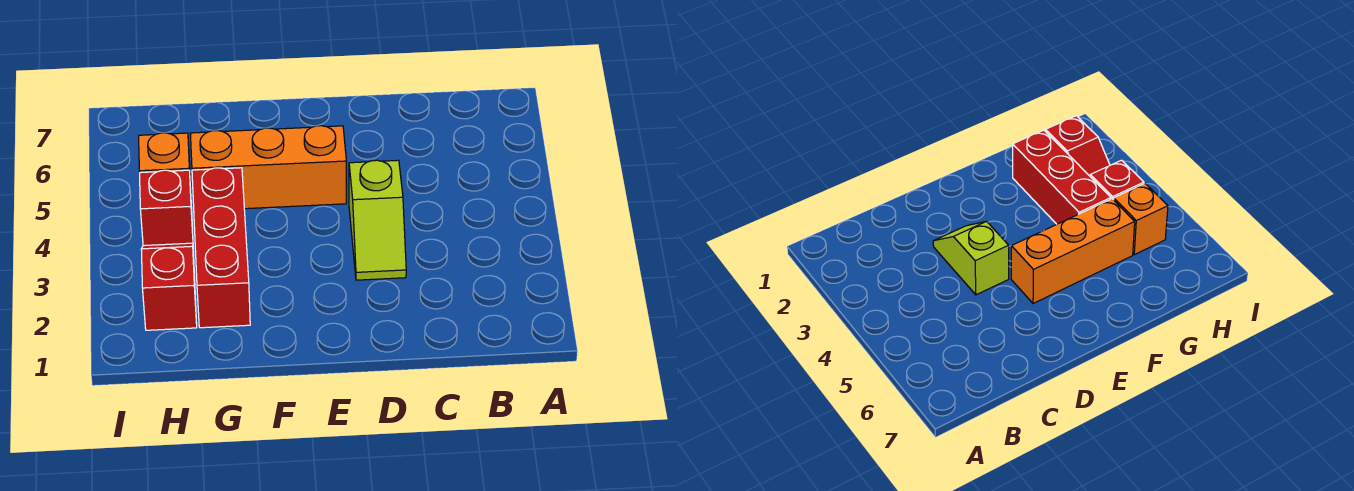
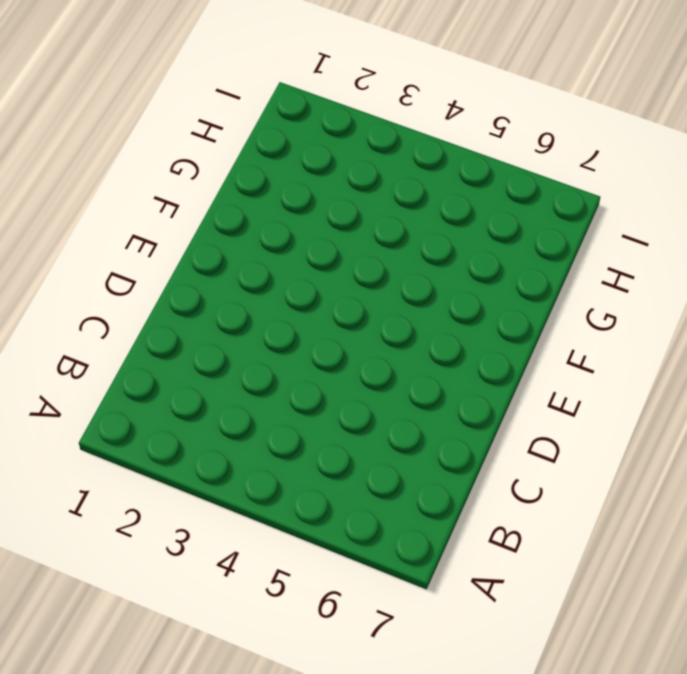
none -> lime 1x2 slope [349,160,406,280]
none -> orange 1x3 brick [190,126,346,209]

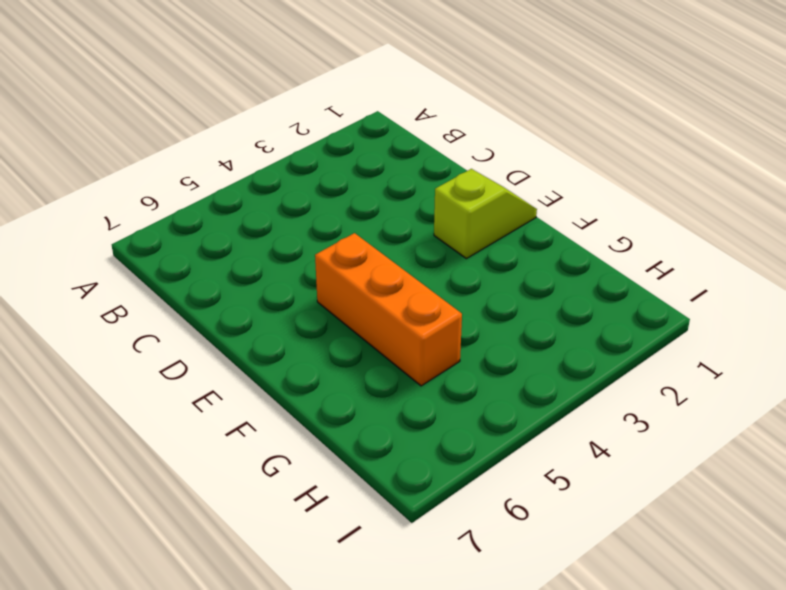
lime 1x2 slope [434,169,537,259] -> lime 1x2 slope moved to [349,160,406,280]
none -> red 1x3 brick [192,168,250,328]
none -> red 1x2 slope [141,243,197,330]

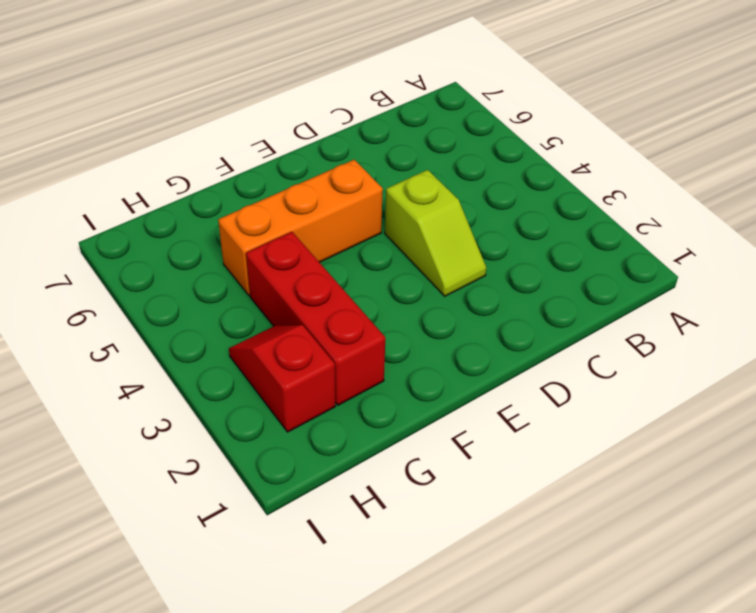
none -> red 1x1 brick [140,170,193,246]
none -> orange 1x1 brick [139,133,192,206]

